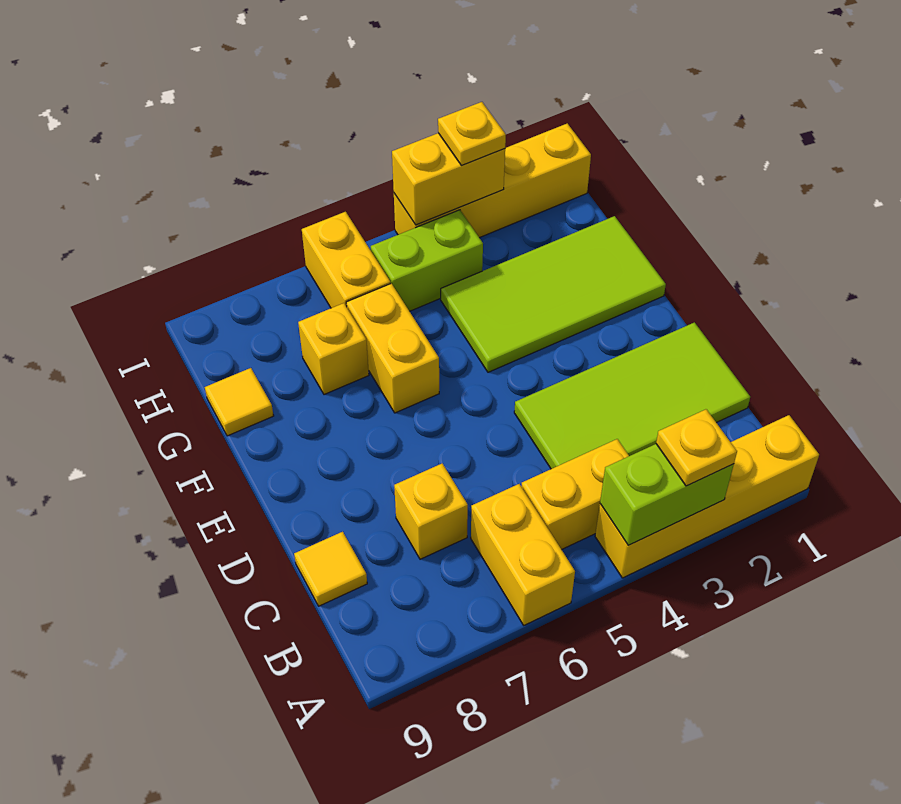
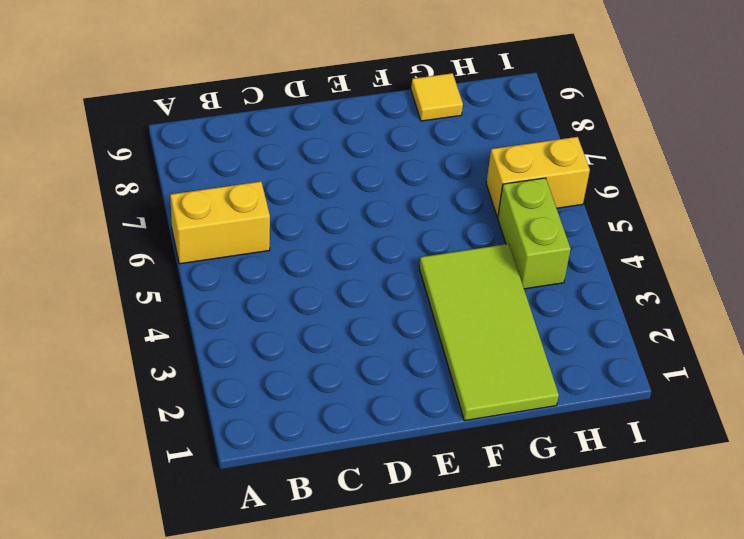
none -> yellow 1x4 brick [595,415,819,578]
none -> yellow 1x2 brick [521,439,629,550]
none -> lime 2x4 tile [514,322,750,469]

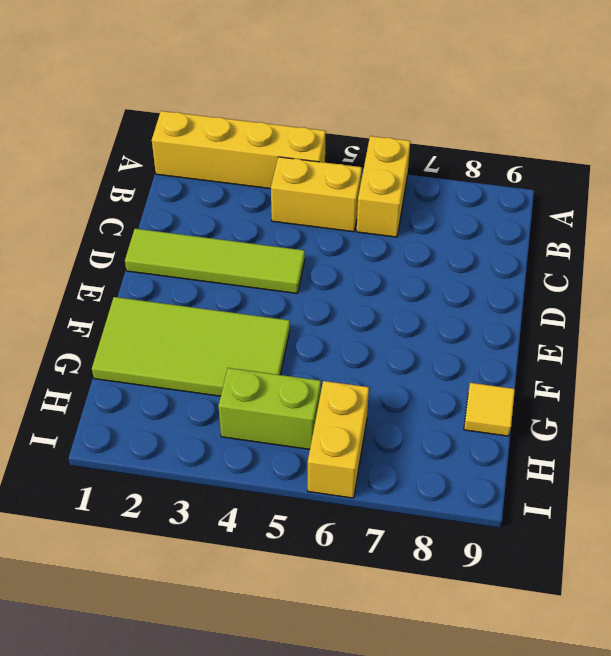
lime 1x4 tile [125,229,305,293] -> lime 2x4 tile [514,322,750,469]
none -> yellow 1x1 brick [394,464,468,559]
none -> yellow 1x1 tile [294,532,367,606]
none -> yellow 1x2 brick [346,283,439,413]

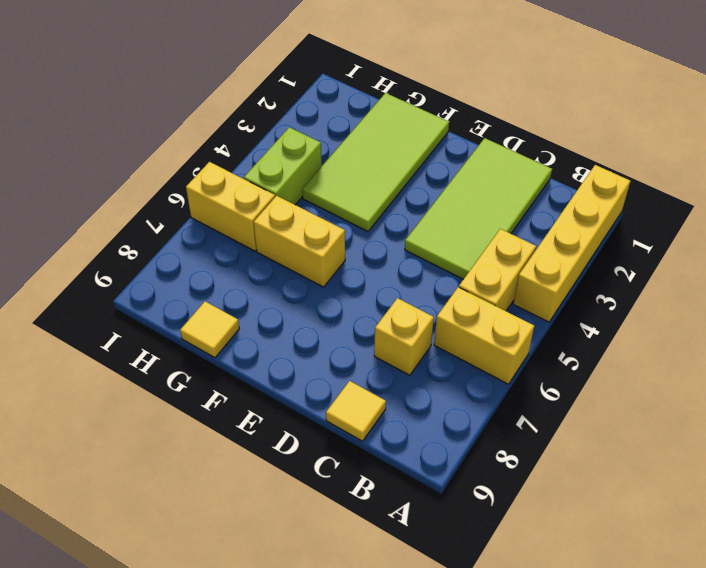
none -> yellow 1x1 brick [298,303,369,395]
none -> yellow 1x4 brick [394,123,591,238]
none -> lime 1x2 brick [600,444,734,545]

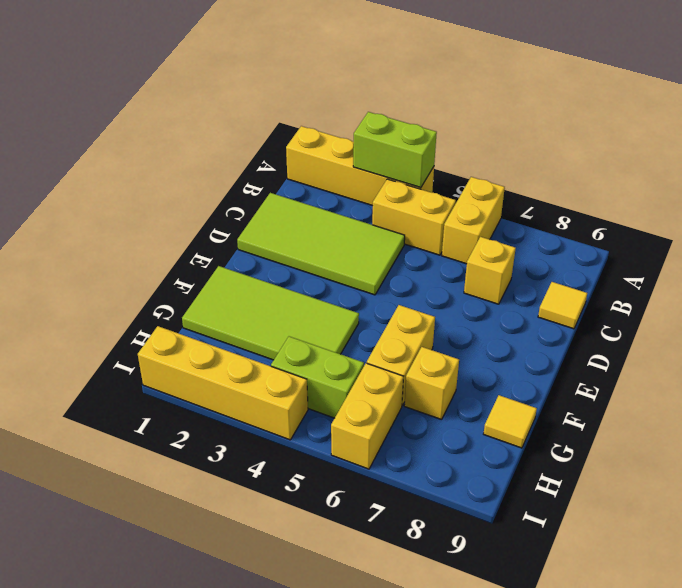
none -> yellow 1x2 brick [392,133,505,225]
none -> yellow 1x1 plate [656,409,737,486]
none -> yellow 1x1 plate [438,102,506,165]

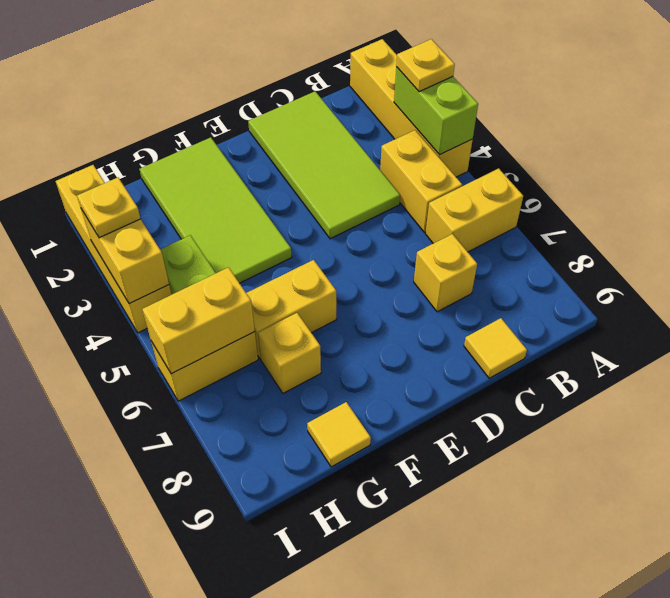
yellow 1x2 brick [142,267,255,374] -> none

